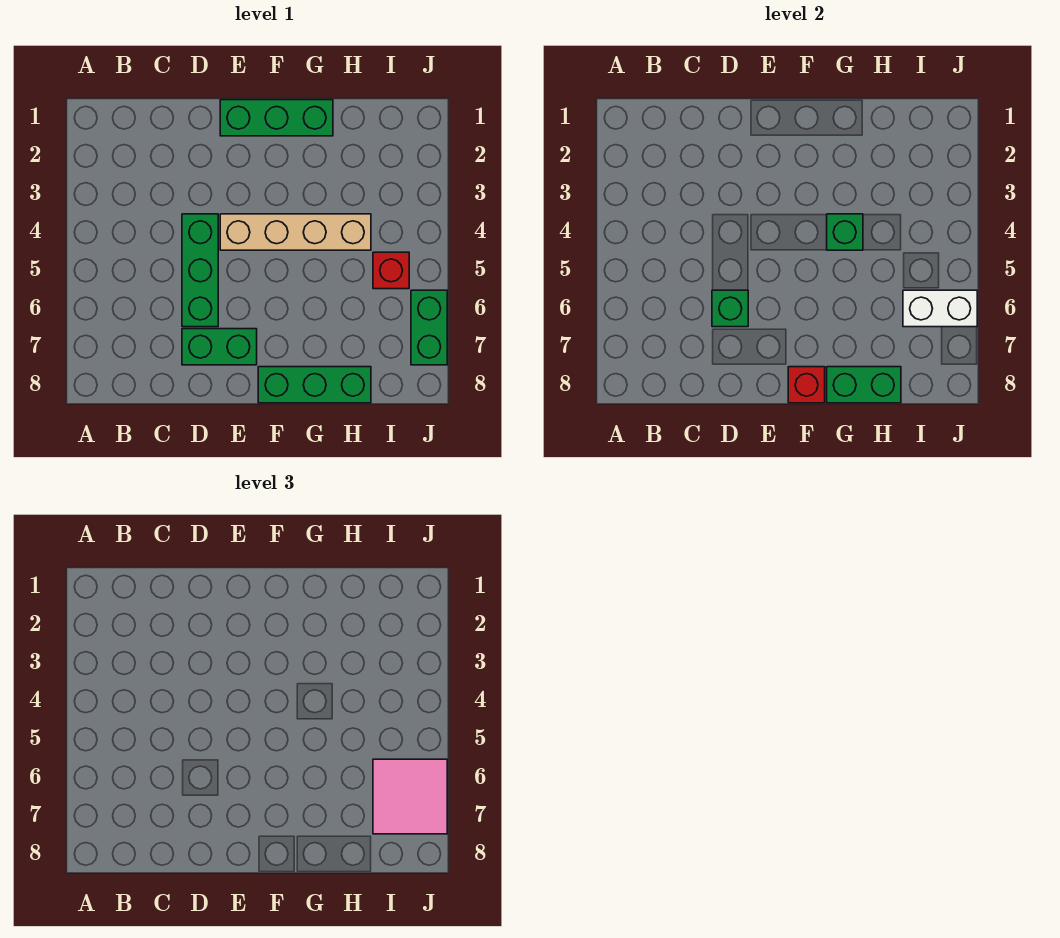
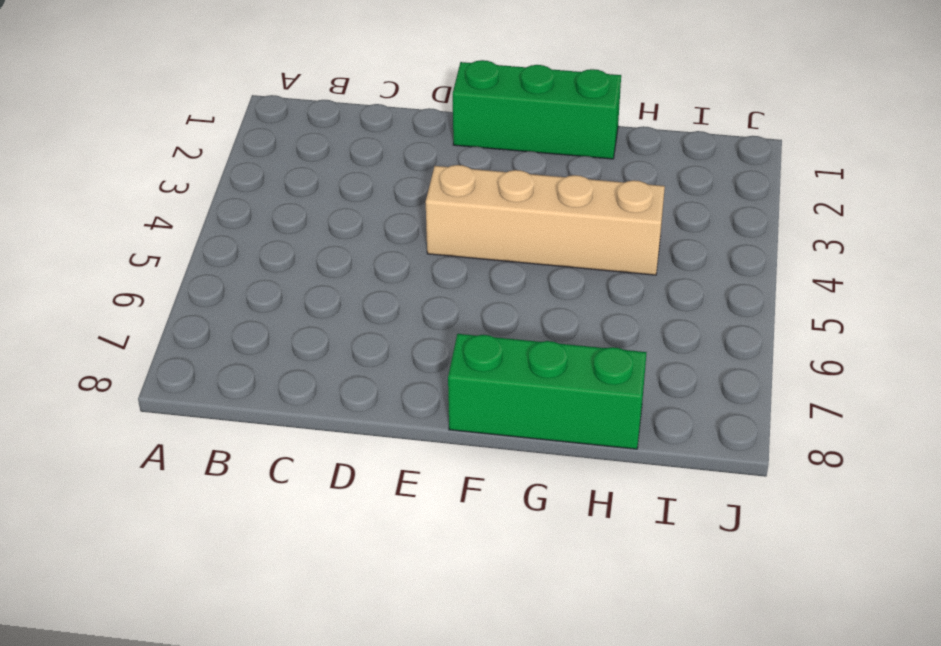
none -> green 1x3 brick [182,214,218,327]
none -> green 1x2 brick [182,329,257,365]
none -> red 1x1 brick [373,252,409,289]

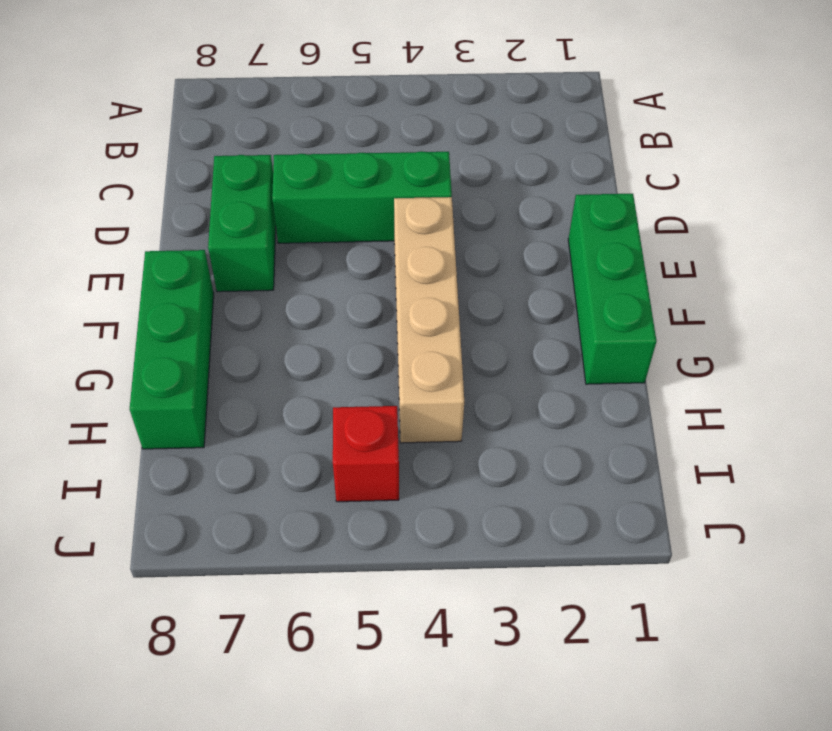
none -> green 1x2 brick [411,290,447,365]
none -> green 1x1 brick [712,290,748,327]
none -> red 1x1 brick [788,367,825,403]

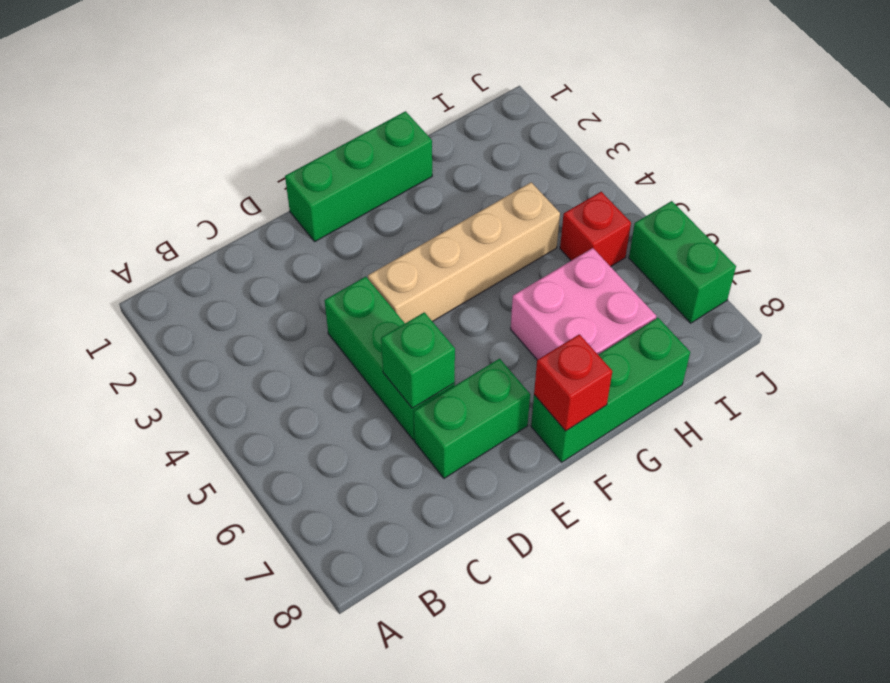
pink 2x2 brick [511,248,656,360] -> none
none -> green 1x1 brick [827,214,863,250]
none -> green 1x2 brick [827,367,901,403]
none -> white 1x2 brick [903,290,977,327]

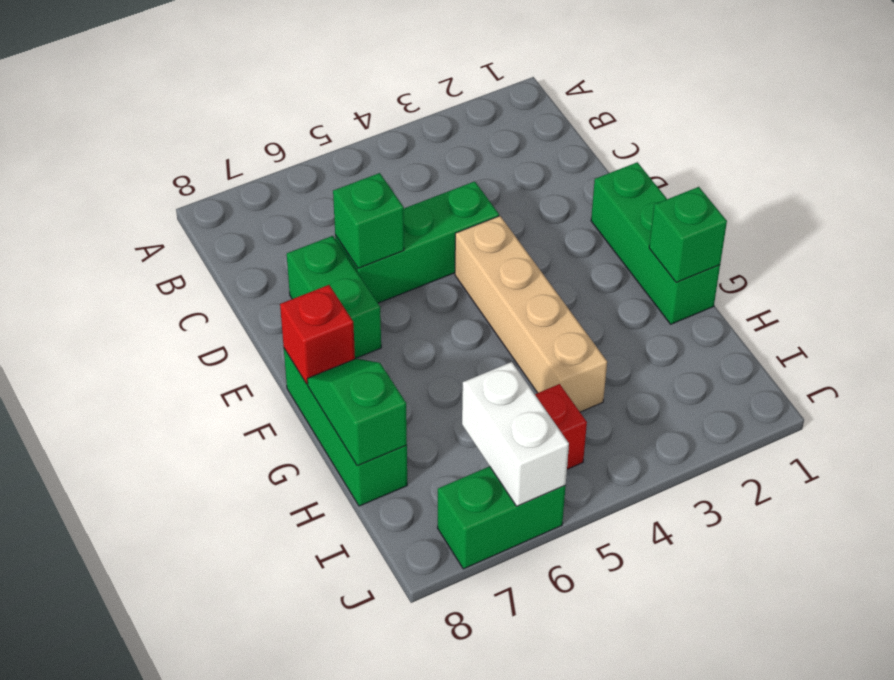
green 1x1 brick [649,187,727,283] -> green 1x1 brick moved to [827,214,863,250]
green 1x2 slope [307,359,407,466] -> green 1x2 brick [827,367,901,403]
none -> pink 2x2 tile [373,759,447,834]

